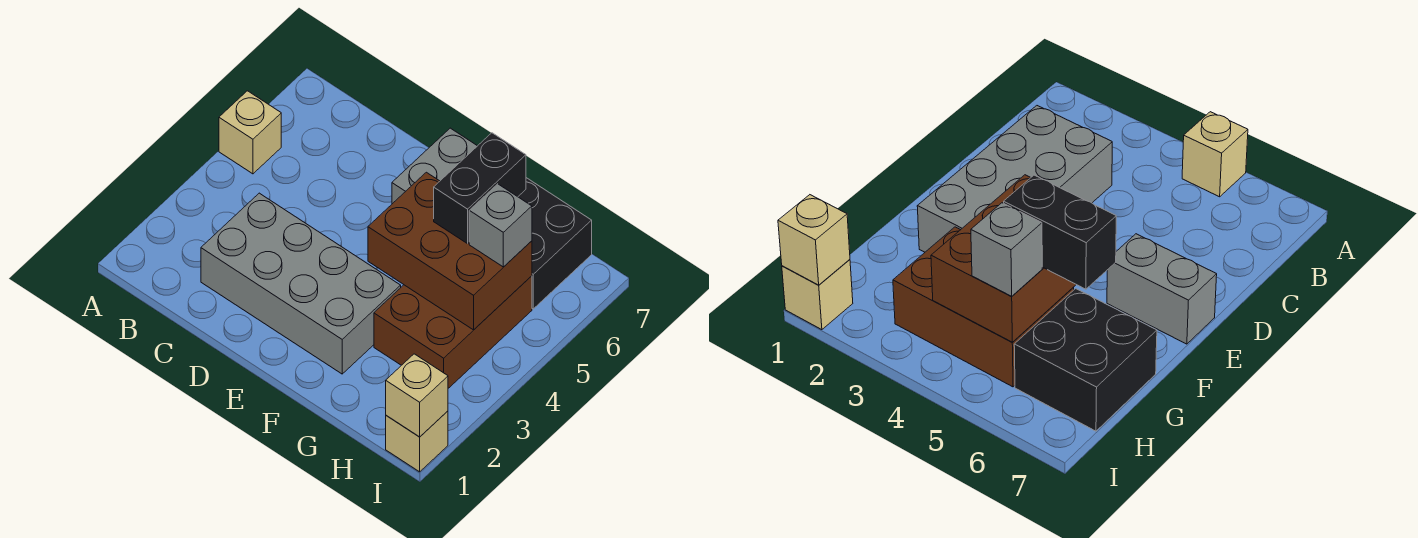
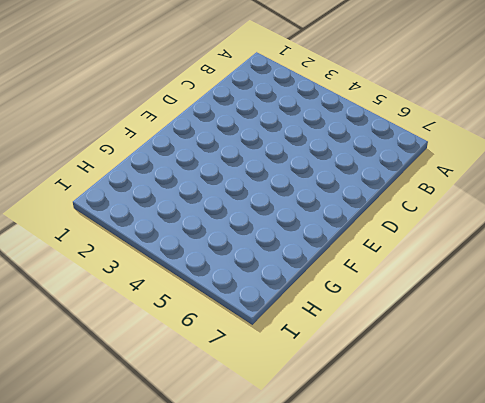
none -> tan 1x1 brick [219,91,281,174]
none -> grey 2x4 brick [201,193,401,374]

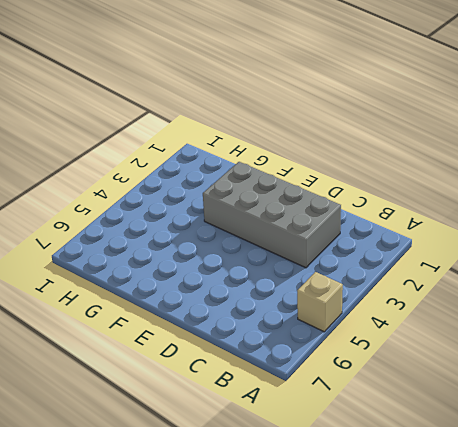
none -> grey 1x2 brick [392,128,477,204]
none -> brown 2x3 brick [374,276,532,388]

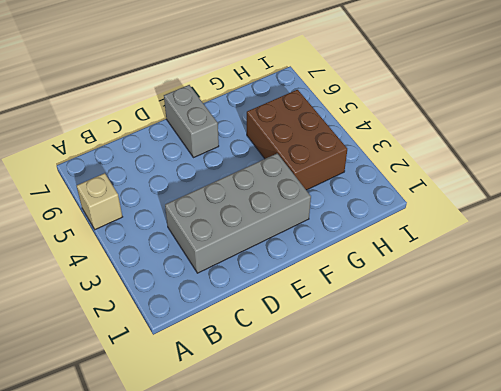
none -> black 2x2 brick [518,178,592,309]
none -> tan 1x1 brick [386,411,448,472]

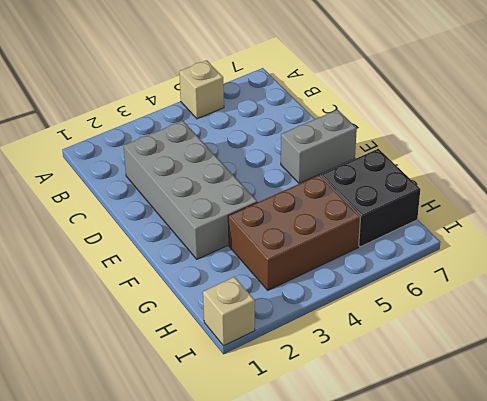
none -> brown 2x3 brick [368,172,532,330]
none -> tan 1x1 brick [386,354,448,437]

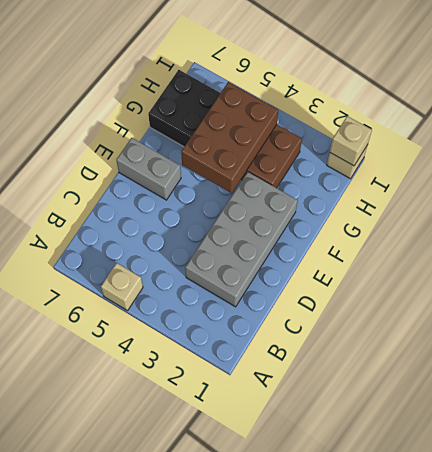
none -> black 1x2 brick [434,133,526,244]
none -> grey 1x1 brick [469,184,532,267]

